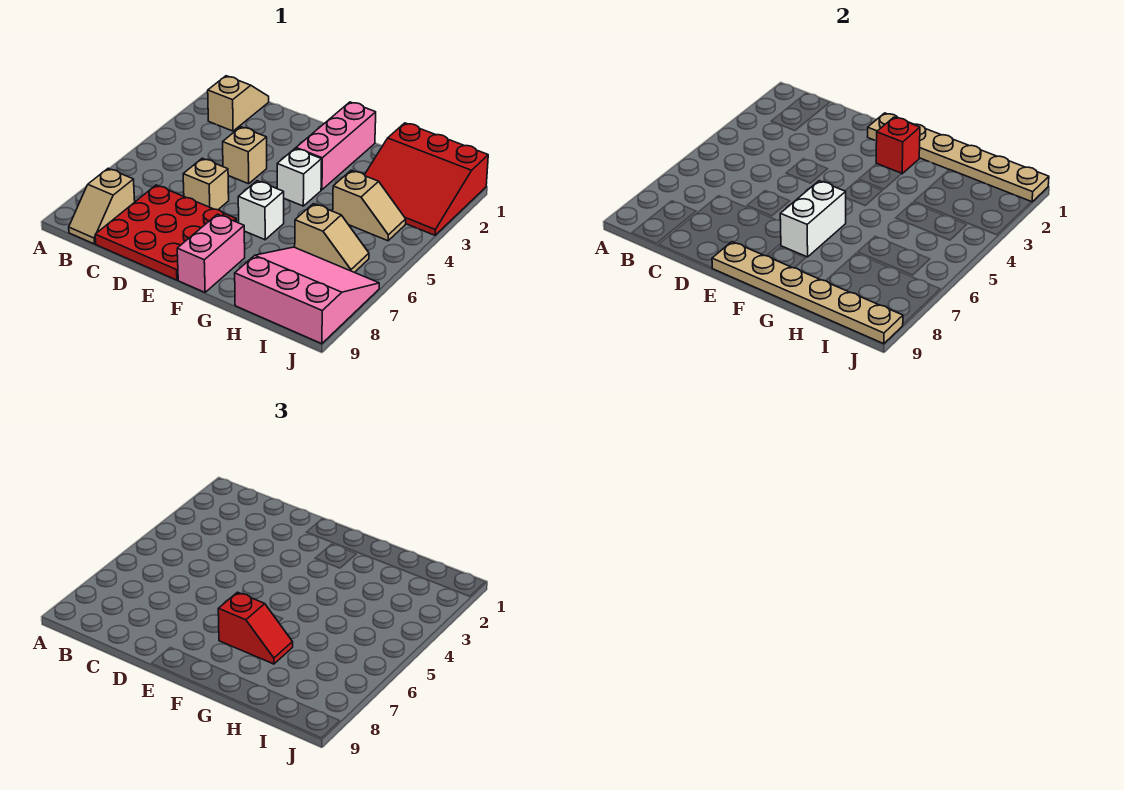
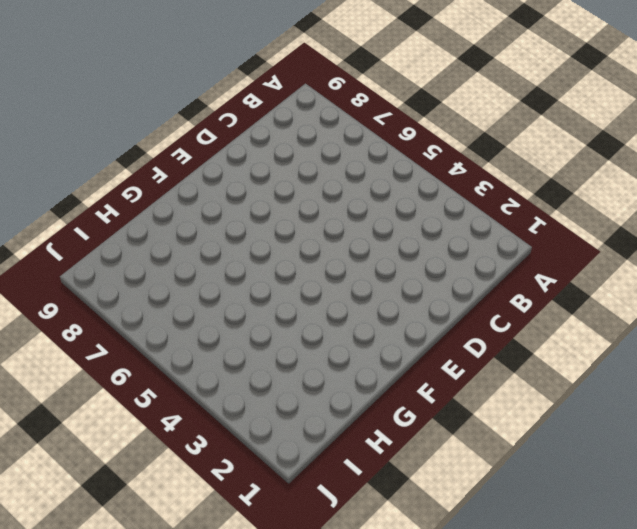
none -> tan 1x2 slope [208,76,269,131]
none -> tan 1x2 slope [69,169,135,244]
none -> red 3x3 plate [95,185,236,280]

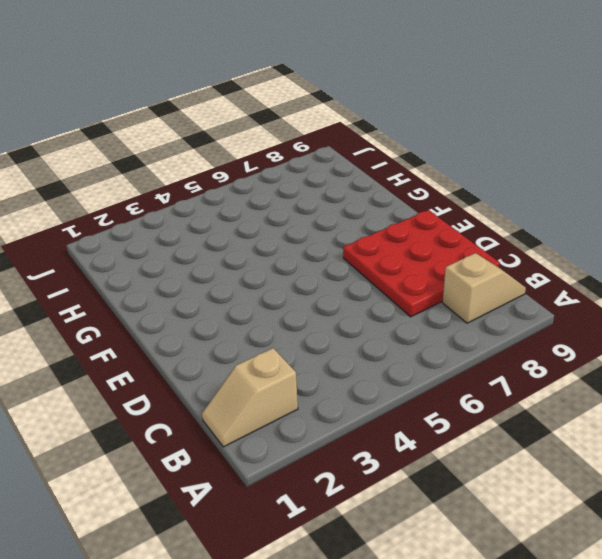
none -> tan 1x1 brick [223,127,267,184]
none -> tan 1x1 brick [183,158,229,210]
none -> pink 1x3 brick [296,102,376,190]

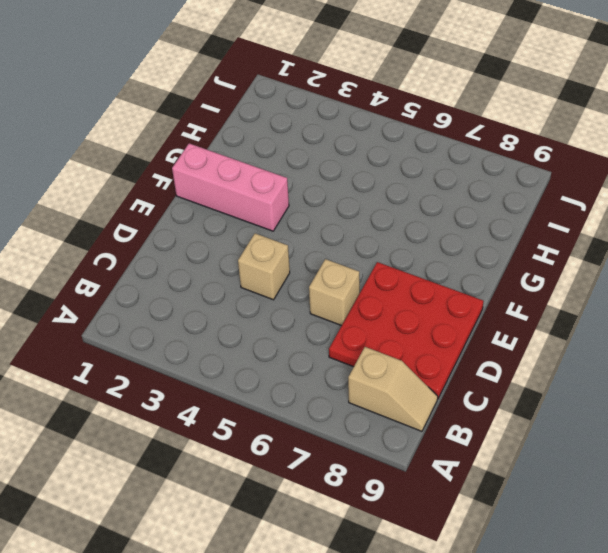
none -> tan 1x2 slope [208,76,269,131]
none -> white 1x1 brick [277,148,322,206]
none -> white 1x1 brick [238,181,284,240]

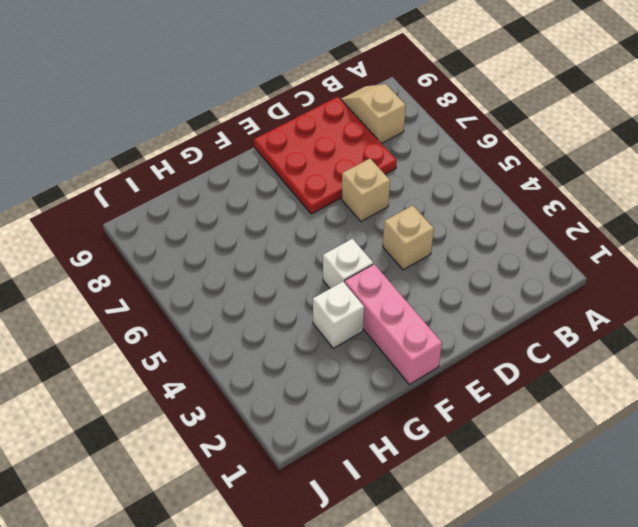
white 1x1 brick [313,282,364,348] -> white 1x1 brick moved to [238,181,284,240]
none -> tan 1x2 slope [208,76,269,131]
none -> pink 1x2 brick [177,214,245,292]
none -> red 3x3 slope [365,123,488,235]

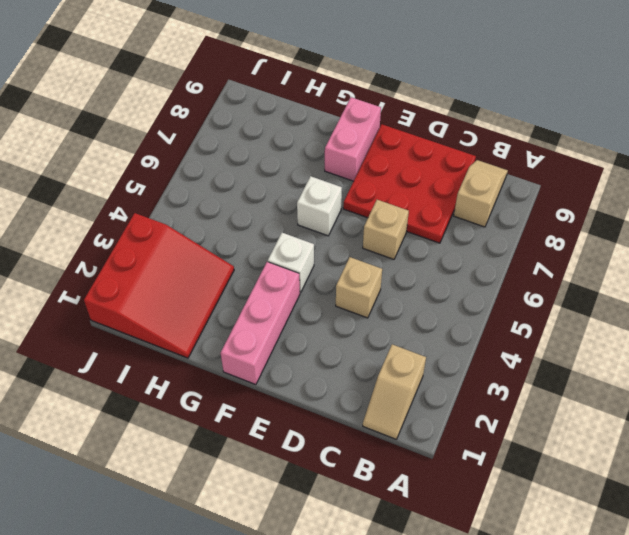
red 3x3 slope [84,213,234,358] -> red 3x3 slope turned to [365,123,488,235]
none -> tan 1x2 slope [333,171,406,241]
none -> tan 1x2 slope [295,204,369,272]
none -> pink 3x3 slope [235,247,379,344]

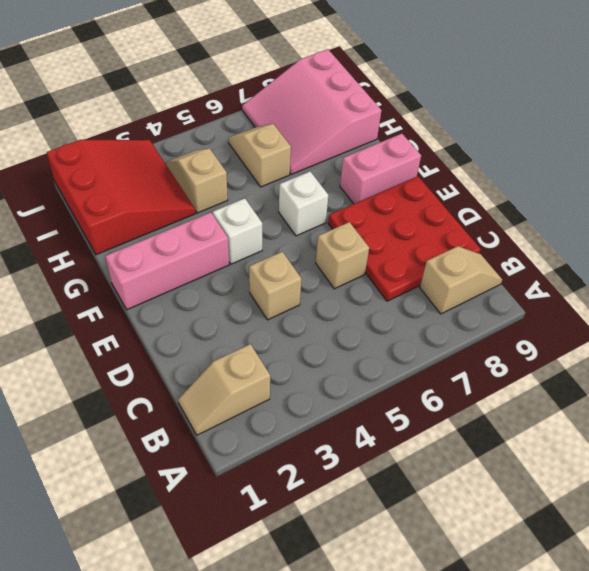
none -> tan 1x6 plate [868,113,1049,202]
none -> tan 1x6 plate [712,242,903,344]
none -> red 1x1 brick [876,117,920,174]

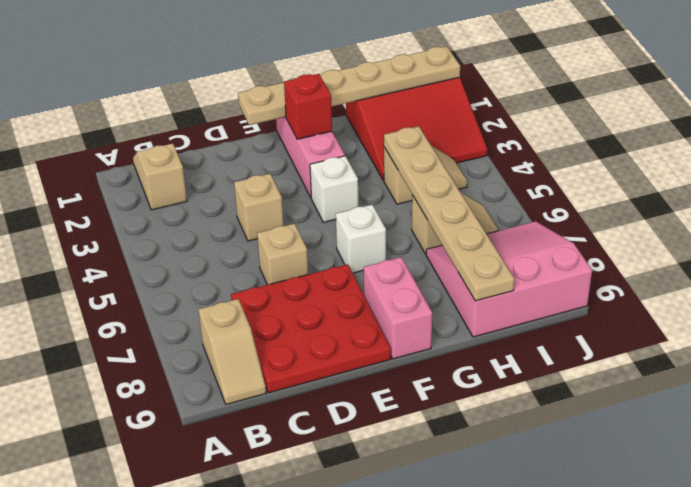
tan 1x6 plate [384,126,514,301] -> tan 1x6 plate turned to [712,242,903,344]
none -> white 1x2 brick [780,181,846,257]
none -> red 1x2 slope [218,592,293,664]

